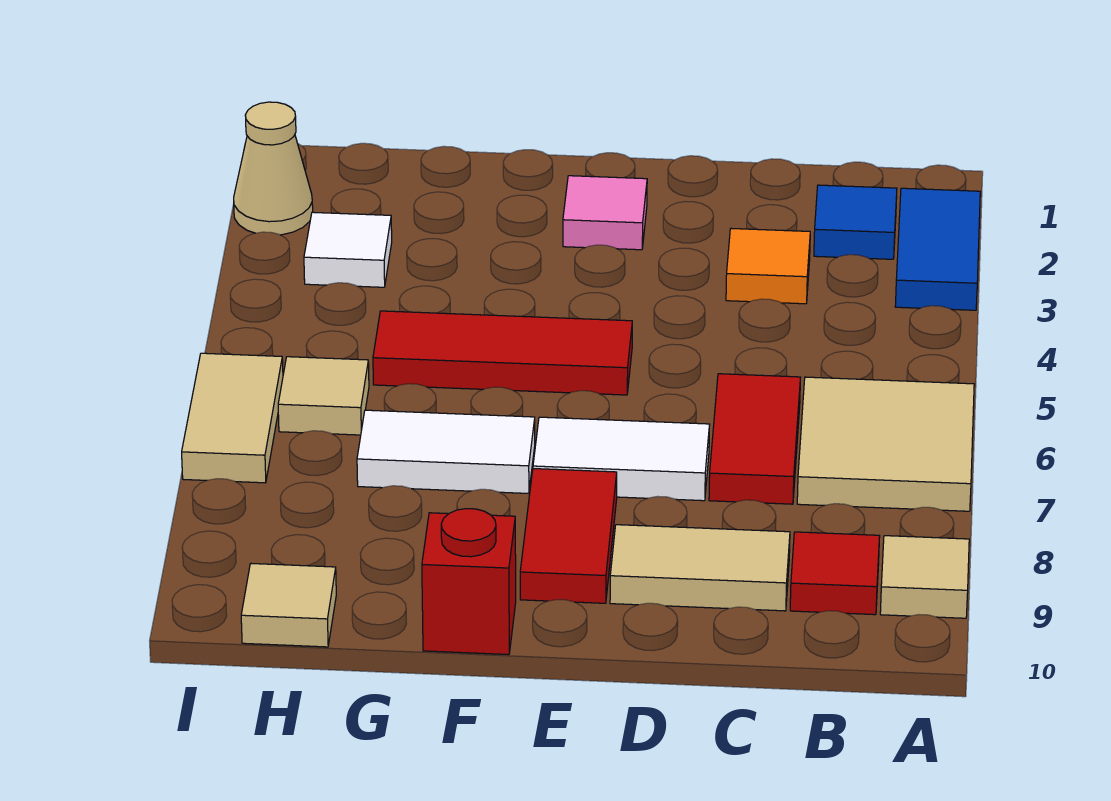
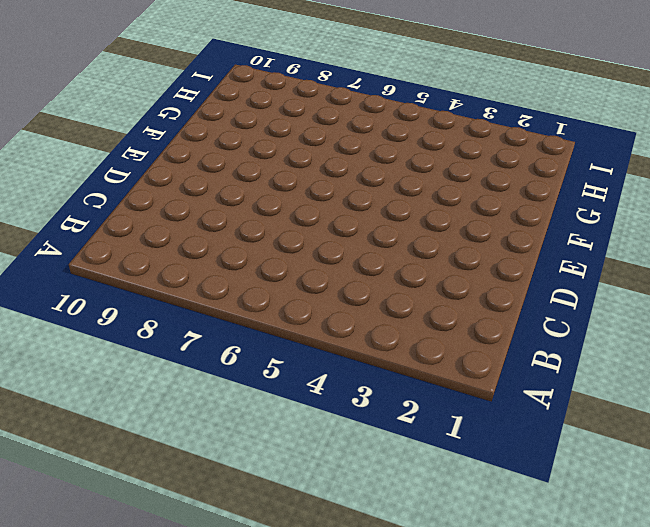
none -> blue 1x2 tile [895,188,980,310]
none -> tan 2x2 tile [797,377,974,511]
none -> tan 1x1 tile [880,536,969,618]

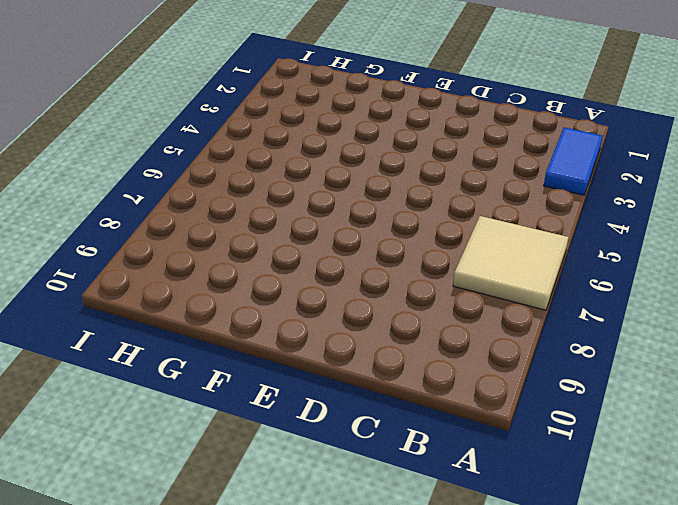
none -> tan 1x1 tile [880,536,969,618]
none -> blue 1x1 tile [814,185,897,259]
none -> red 1x1 tile [790,532,880,615]

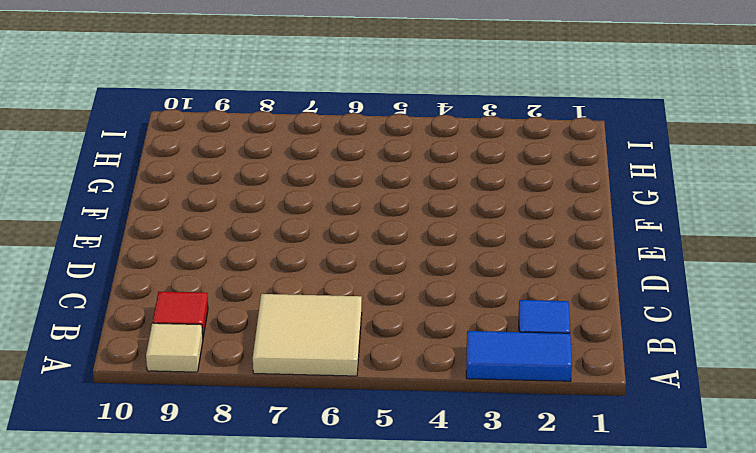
none -> orange 1x1 tile [726,228,810,304]
none -> red 1x2 tile [709,374,800,504]
none -> tan 1x2 tile [610,525,790,611]

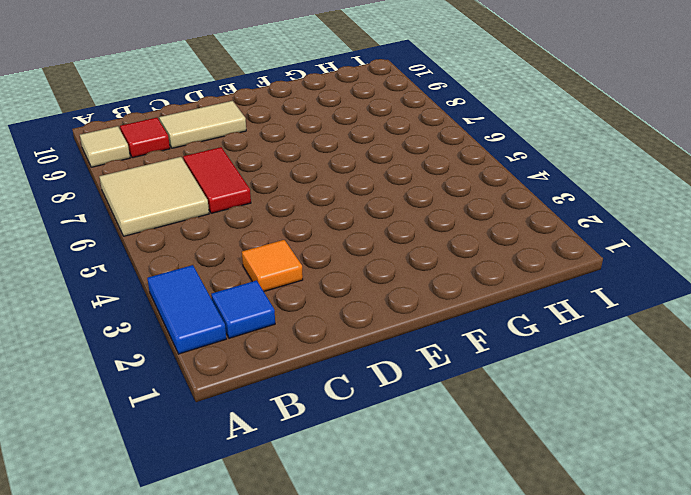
none -> white 1x2 tile [533,417,710,501]
none -> pink 1x1 tile [563,176,647,250]
none -> red 1x3 tile [373,311,632,395]

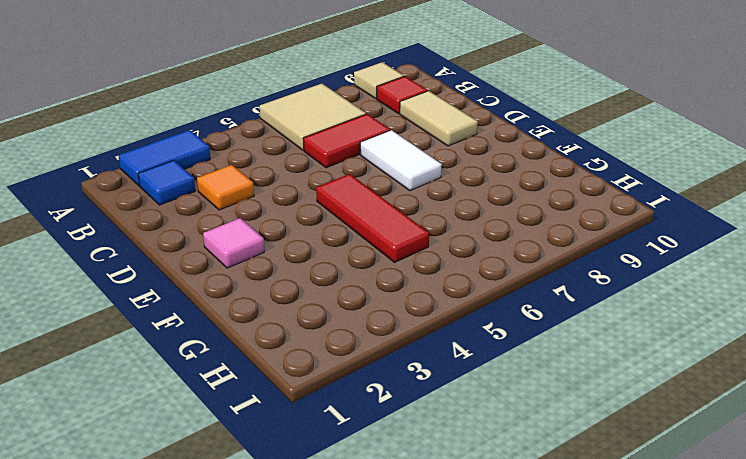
none -> red 1x2 tile [520,469,617,603]
none -> white 1x2 tile [357,410,535,493]
none -> red 1x1 brick [422,509,516,655]

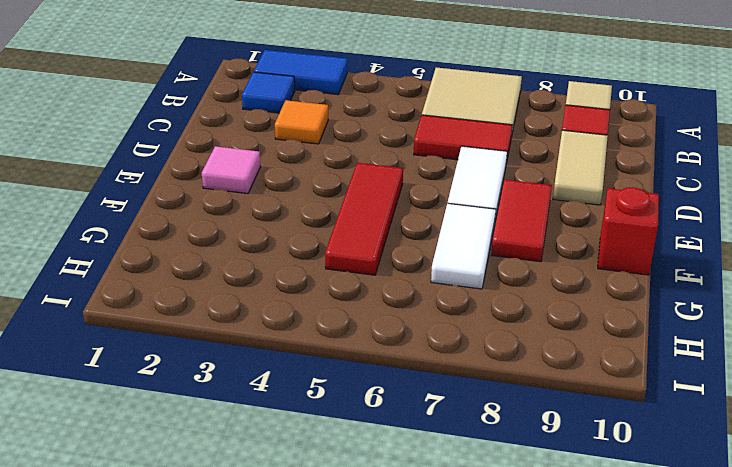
red 1x2 tile [491,180,552,262] -> red 1x2 tile turned to [520,469,617,603]
none -> white 1x1 tile [304,212,392,287]
none -> tan 1x1 tile [278,357,369,435]
none -> tan 1x1 tile [241,564,336,647]

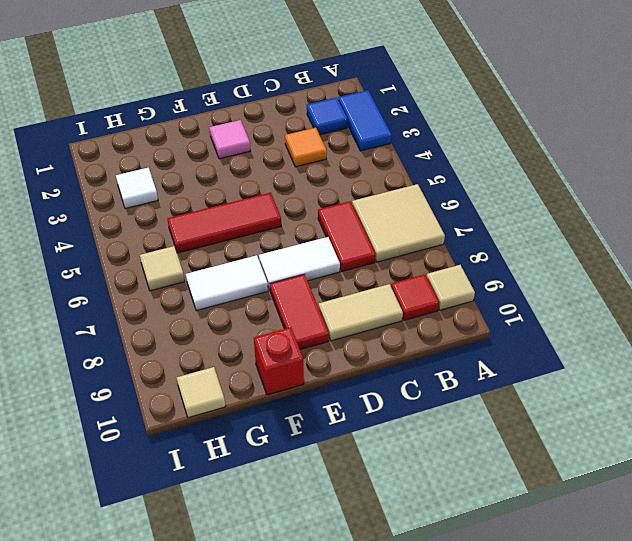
none -> tan 1x1 cone [234,102,313,235]
none -> tan 1x2 tile [182,353,283,483]

